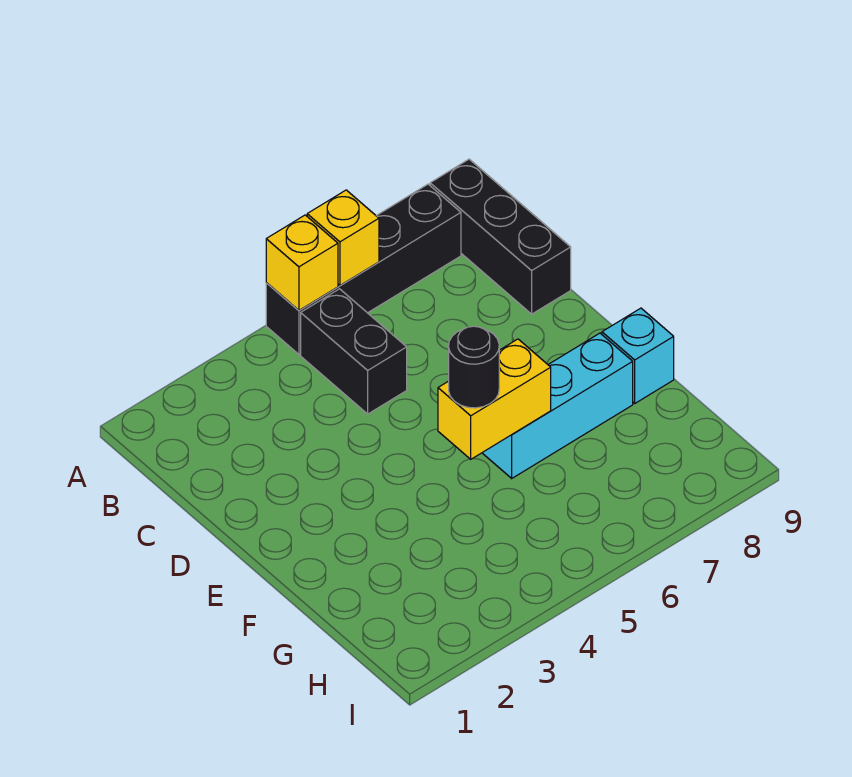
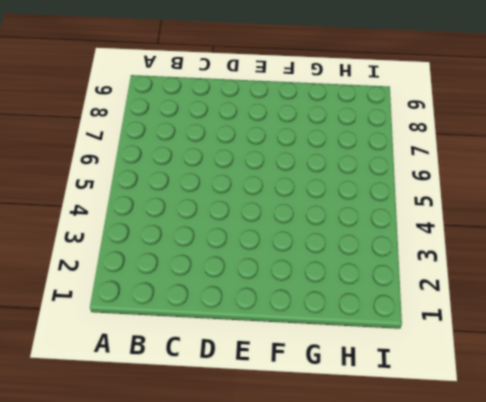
none -> black 1x4 brick [266,184,461,354]
none -> black 1x3 brick [430,159,571,314]

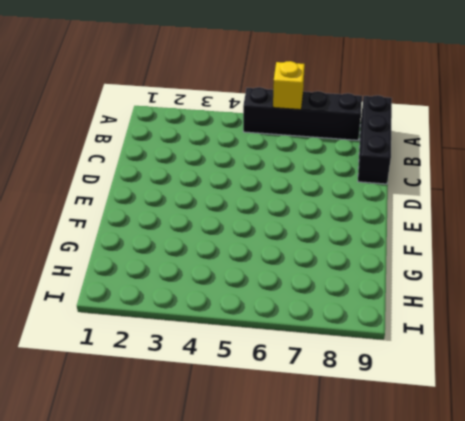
none -> black 1x2 brick [301,289,407,414]
none -> cyan 1x3 brick [482,333,633,478]

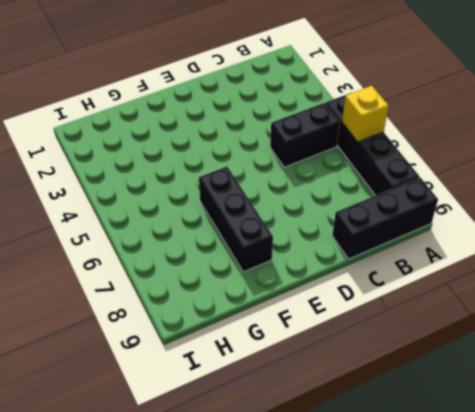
black 1x3 brick [199,167,273,272] -> cyan 1x3 brick [482,333,633,478]
none -> cyan 1x1 brick [602,308,674,403]
none -> yellow 1x1 brick [266,215,338,310]

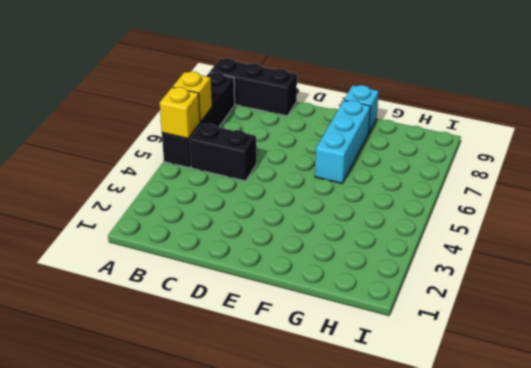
none -> yellow 1x2 brick [438,339,551,459]
none -> black 1x1 round brick [449,326,499,408]

